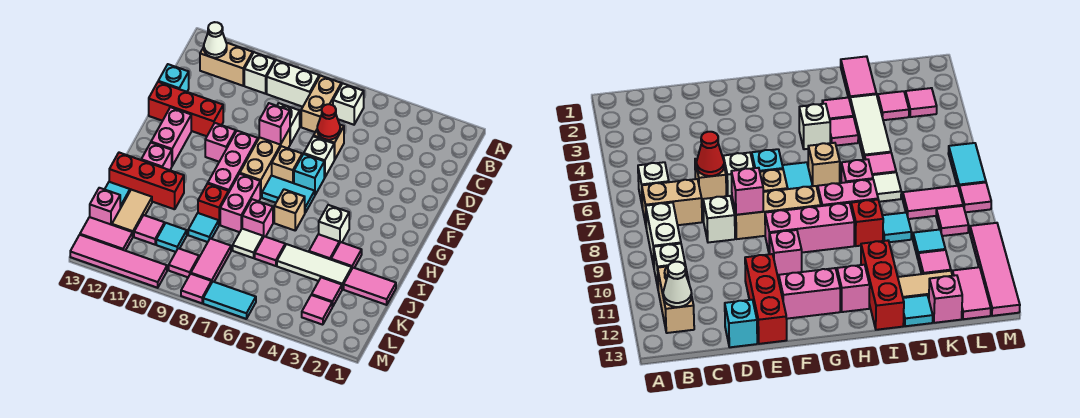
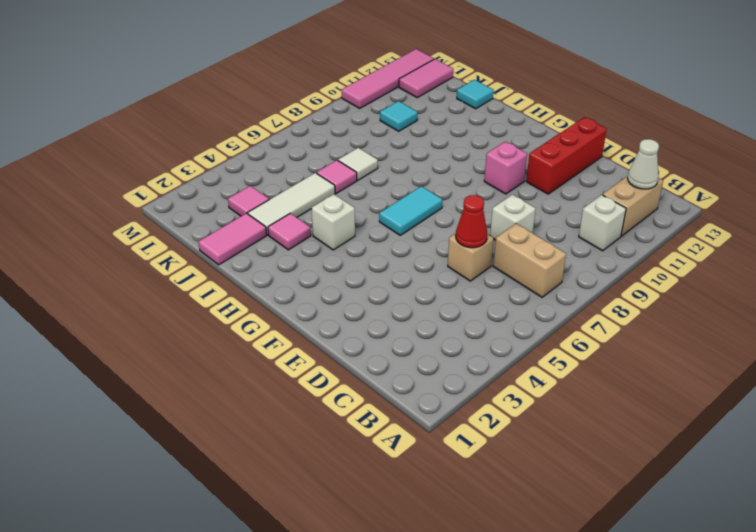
none -> white 1x1 brick [333,83,364,125]
none -> white 1x2 brick [267,60,319,107]
none -> cyan 1x1 brick [158,64,189,92]
none -> white 1x1 brick [304,136,334,178]

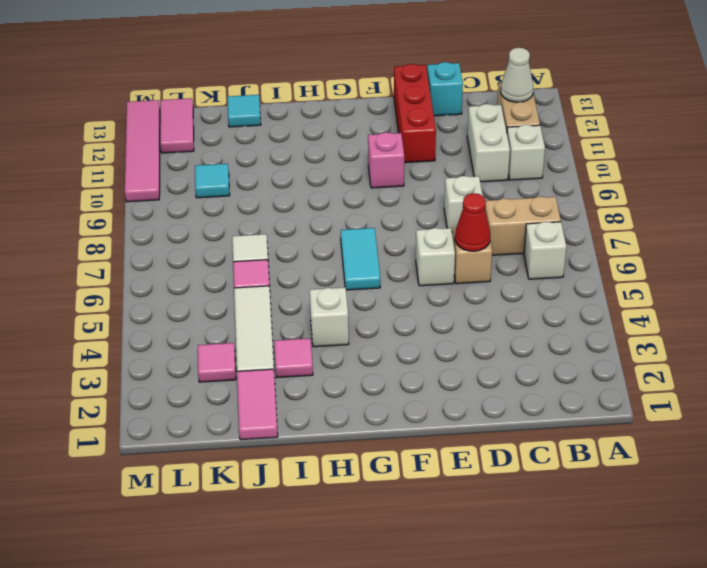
white 1x2 brick [467,104,510,182] -> white 1x2 brick moved to [267,60,319,107]
none -> tan 1x3 brick [240,128,290,197]
none -> cyan 1x1 brick [294,154,324,195]
none -> tan 1x1 brick [272,146,302,183]
none -> pink 1x3 brick [208,131,258,193]

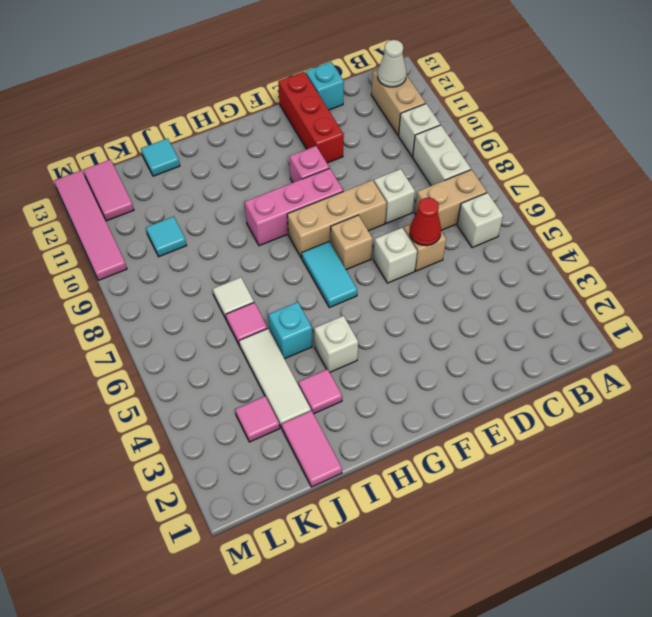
cyan 1x1 brick [269,302,312,359] -> cyan 1x1 brick moved to [294,154,324,195]
none -> pink 1x2 brick [151,107,191,166]
none -> tan 1x1 brick [274,189,305,230]
none -> pink 1x2 brick [220,174,260,232]
none -> pink 1x1 brick [141,143,172,170]

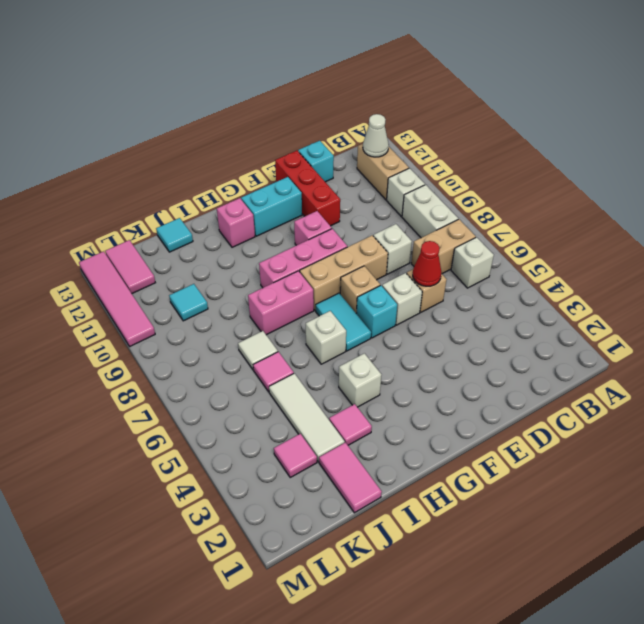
cyan 1x2 brick [241,177,302,236] -> pink 1x2 brick [151,107,191,166]
white 1x1 brick [306,311,346,364] -> tan 1x1 brick [274,189,305,230]
none -> pink 1x1 tile [309,234,339,260]
none -> pink 1x1 brick [242,199,273,237]
none -> red 1x1 brick [198,183,228,224]
none -> red 1x3 brick [109,153,184,209]

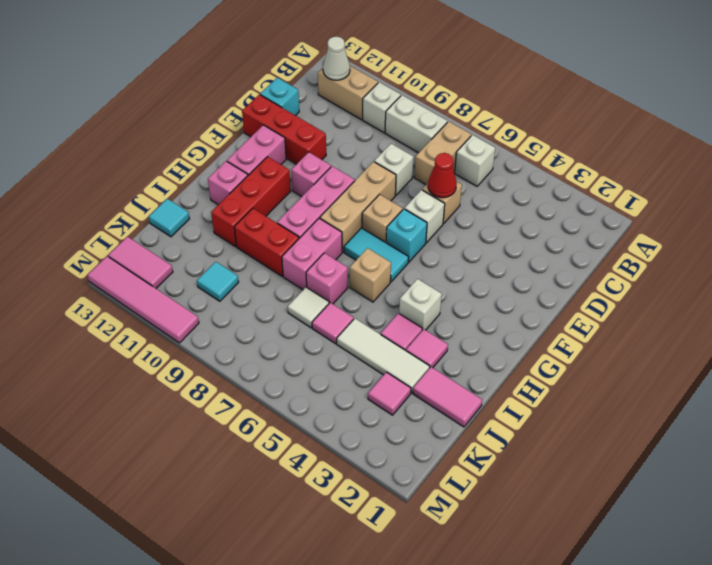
red 1x3 brick [211,157,291,247] -> red 1x3 brick turned to [109,153,184,209]
red 1x2 brick [234,208,299,276] -> red 1x1 brick [198,183,228,224]
none -> cyan 1x1 tile [188,213,219,242]
none -> tan 1x2 tile [112,190,152,236]
none -> pink 1x2 tile [191,238,231,283]
none -> pink 1x1 tile [134,215,165,245]

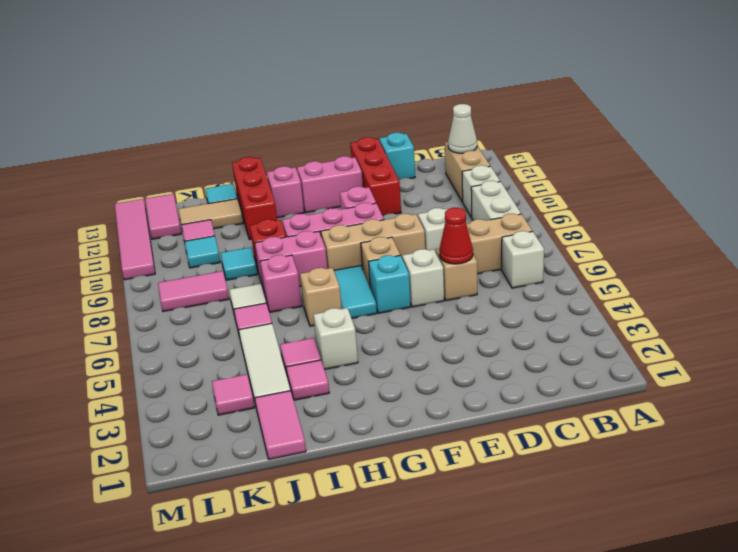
none -> pink 1x1 brick [90,188,120,225]
none -> pink 1x1 tile [302,295,332,325]
none -> pink 1x1 tile [169,248,199,277]
none -> cyan 1x2 tile [203,282,256,319]

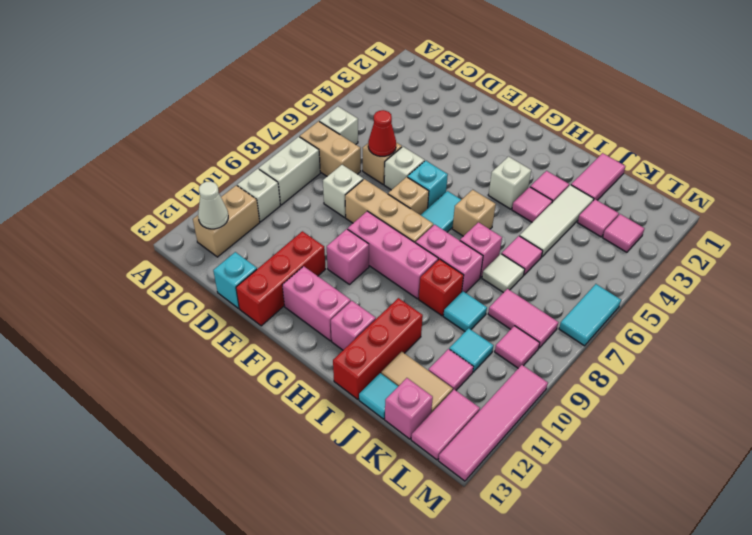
none -> pink 1x1 tile [181,274,211,303]
none -> pink 1x1 brick [259,103,290,145]

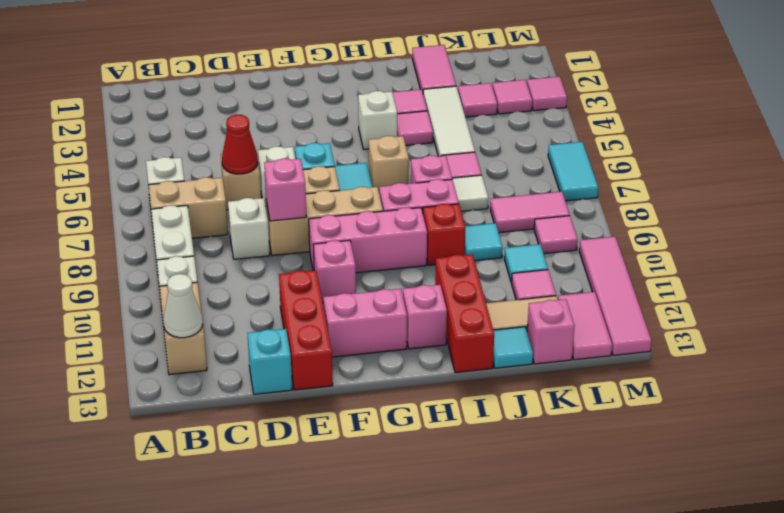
pink 1x1 tile [527,77,567,111] -> pink 1x1 tile moved to [181,274,211,303]

